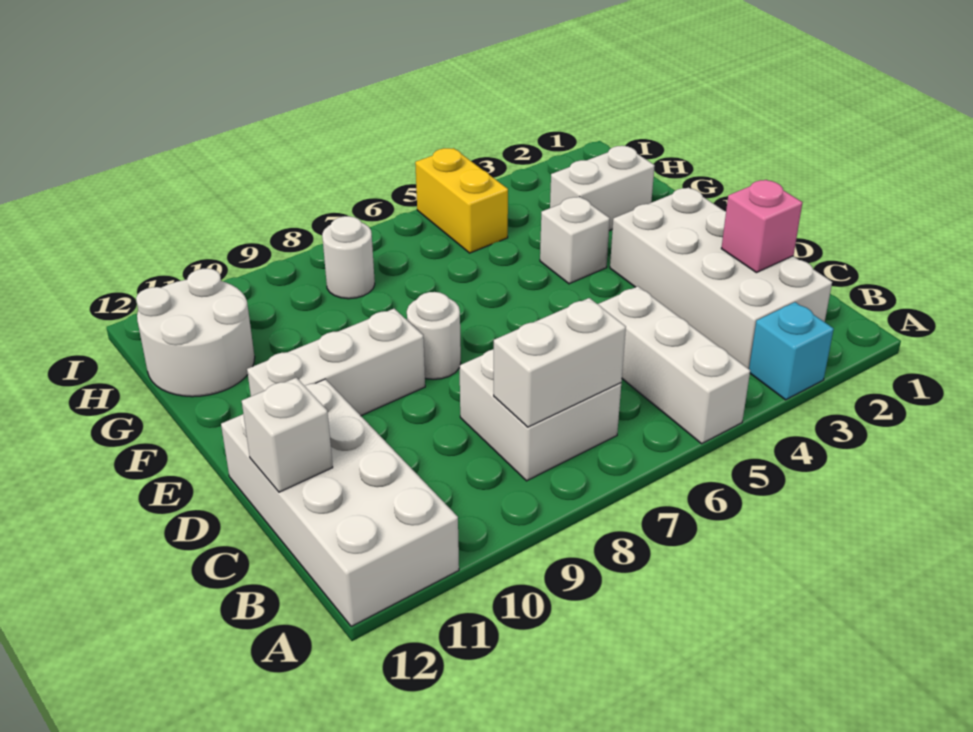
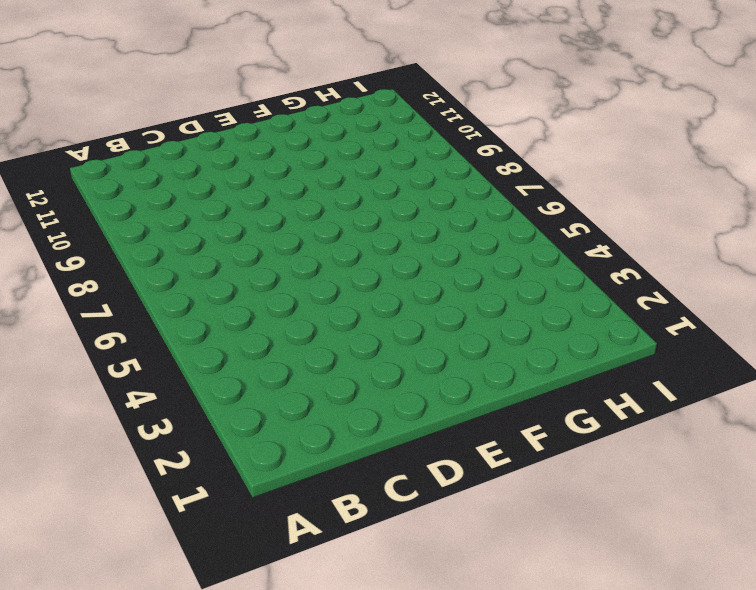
none -> cyan 1x1 brick [749,302,834,400]
none -> white 1x3 brick [598,286,750,444]
none -> white 2x4 brick [221,379,459,627]

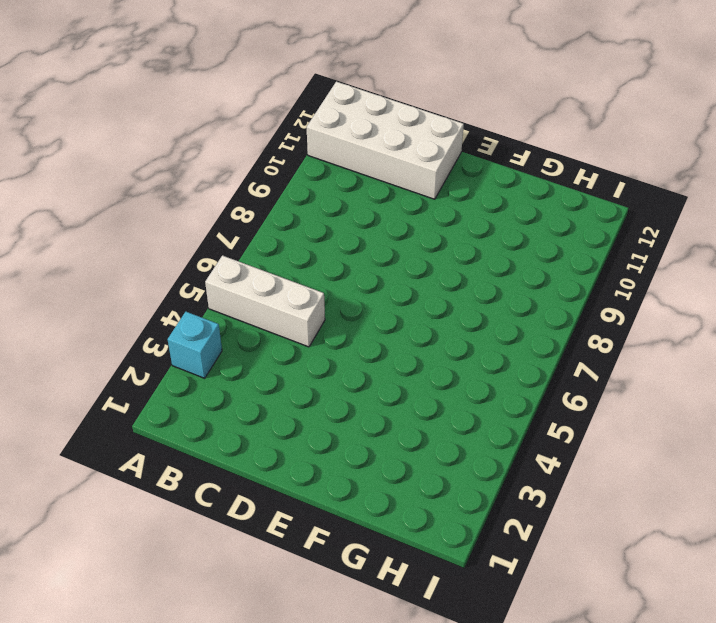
none -> white 2x4 brick [610,188,832,369]
none -> white 2x2 brick [460,349,621,481]
none -> white 1x1 round brick [407,292,461,379]

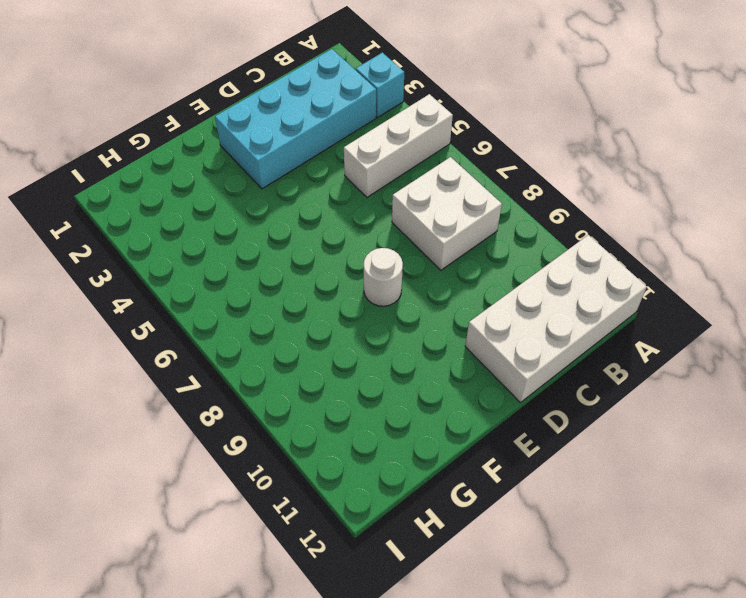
cyan 2x4 brick [215,49,376,189] -> white 2x4 brick [610,188,832,369]
none -> white 1x3 brick [247,309,425,416]
none -> white 1x1 brick [540,197,610,284]
none -> white 1x2 brick [550,146,655,231]

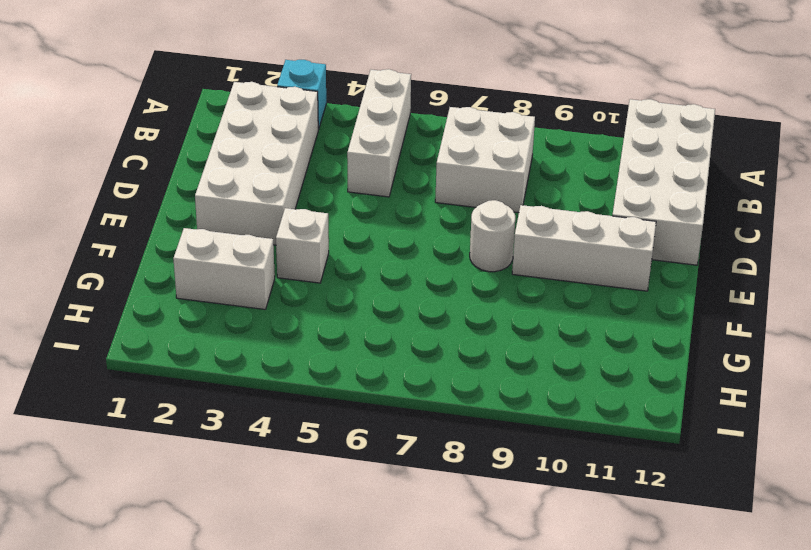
none -> white 2x2 round brick [136,268,255,397]
none -> yellow 1x2 brick [415,148,508,253]
none -> white 1x1 round brick [322,216,375,299]

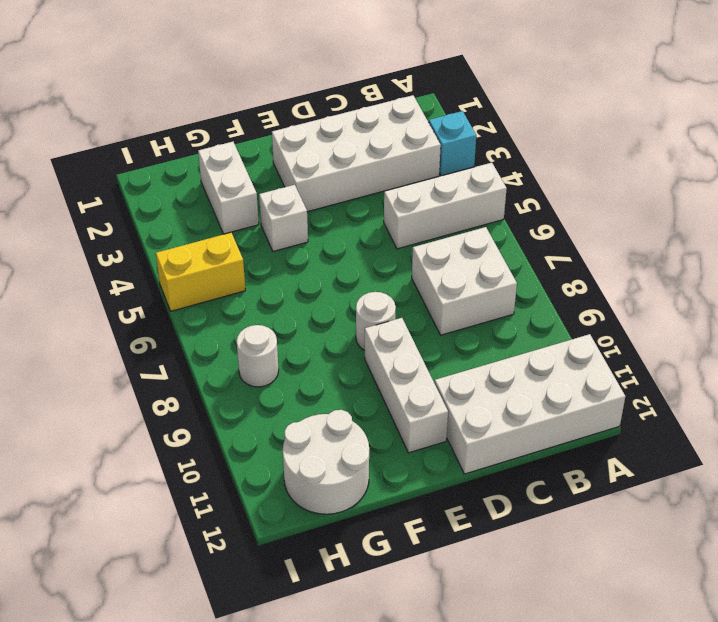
none -> white 1x2 brick [494,298,626,427]
none -> pink 1x1 brick [721,180,802,273]
none -> white 1x1 brick [242,378,333,492]

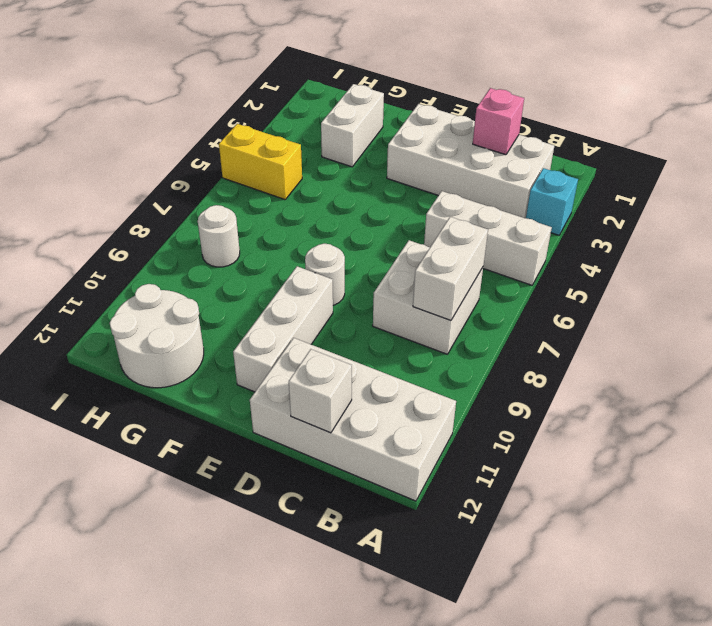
none -> white 1x1 brick [540,197,610,284]

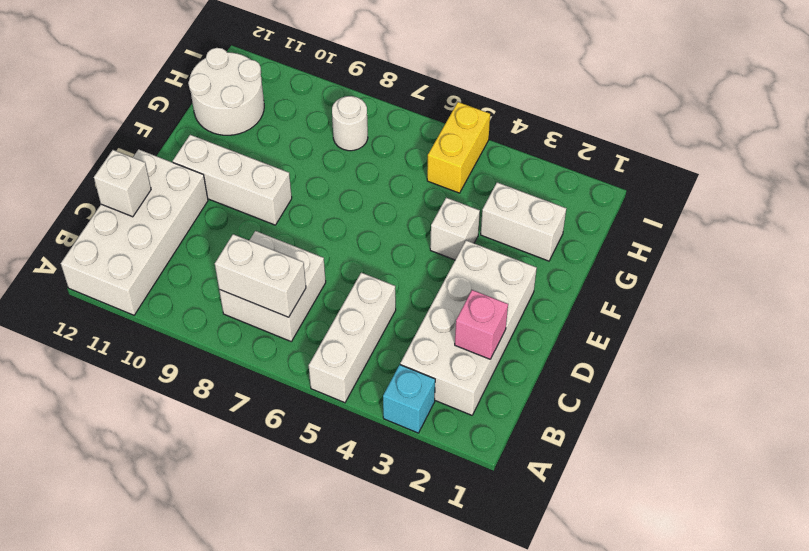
none -> white 1x1 round brick [407,292,461,379]

